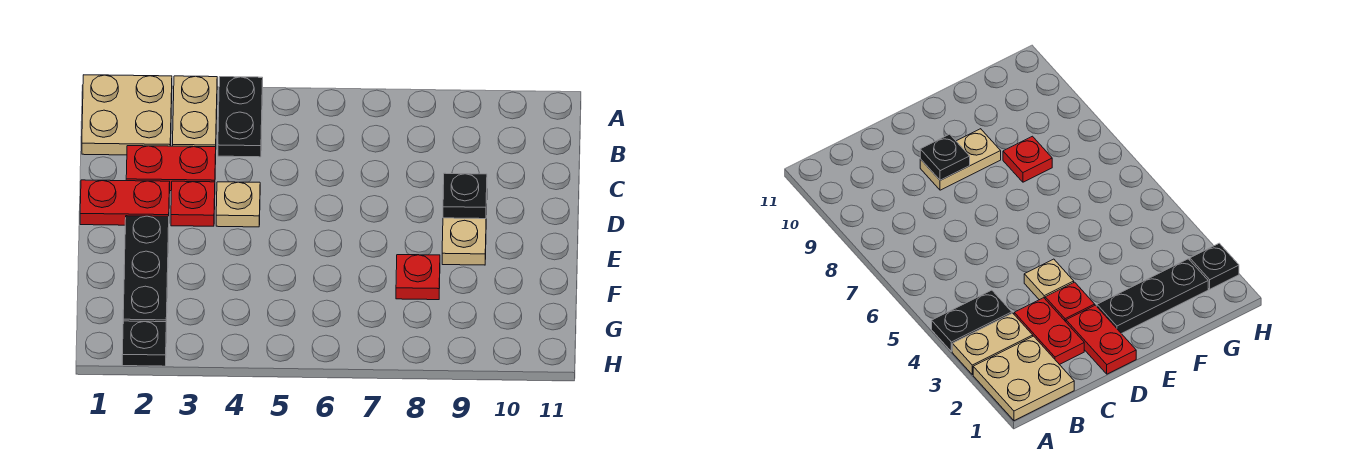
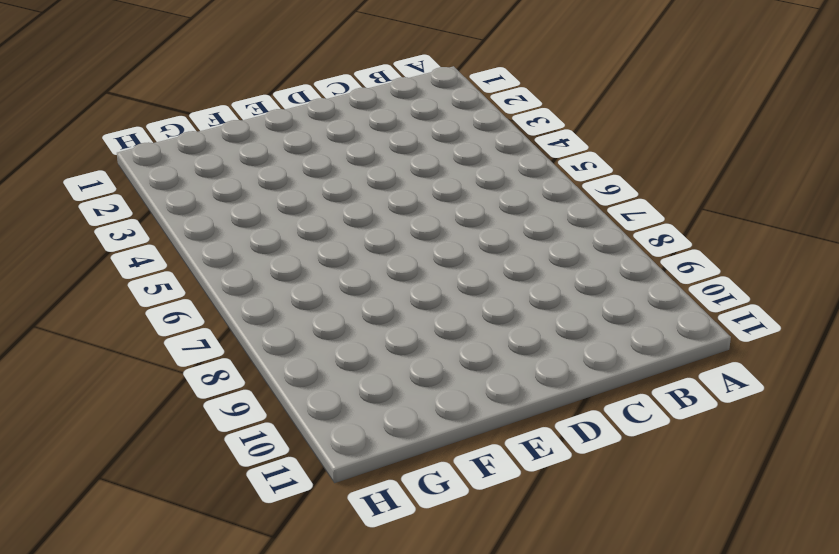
none -> tan 2x2 plate [82,75,172,155]
none -> tan 1x2 plate [173,76,217,147]
none -> black 1x2 plate [218,77,263,157]

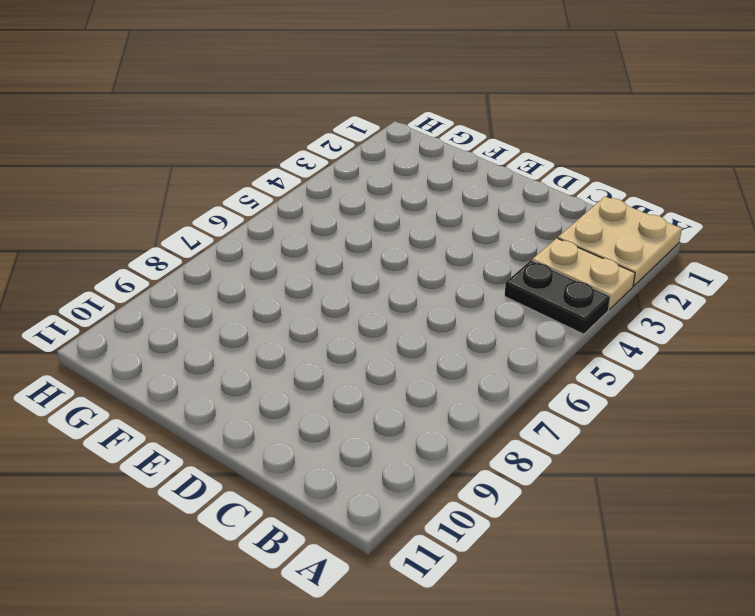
none -> red 1x2 plate [126,146,216,191]
none -> red 1x2 plate [80,180,170,225]
none -> red 1x1 plate [171,181,215,226]

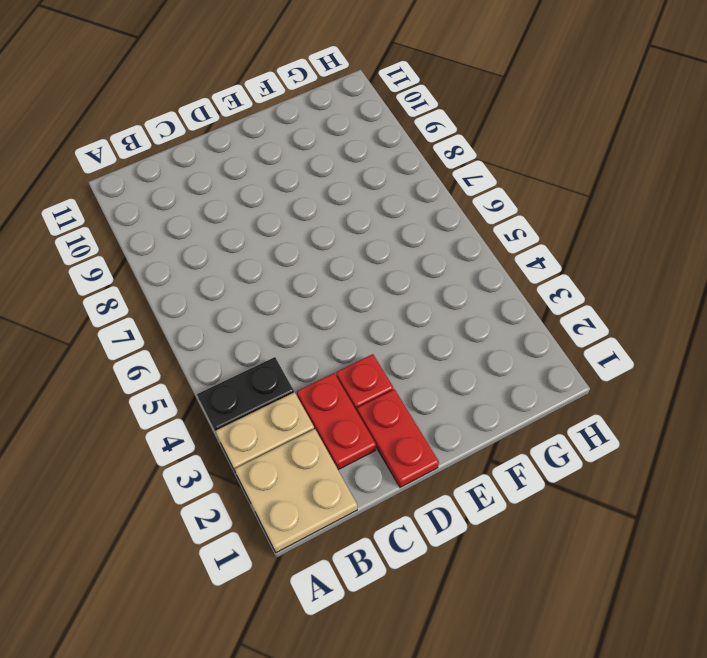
none -> tan 1x1 plate [216,182,260,227]
none -> tan 1x2 plate [442,204,487,265]
none -> black 1x3 plate [123,216,169,328]

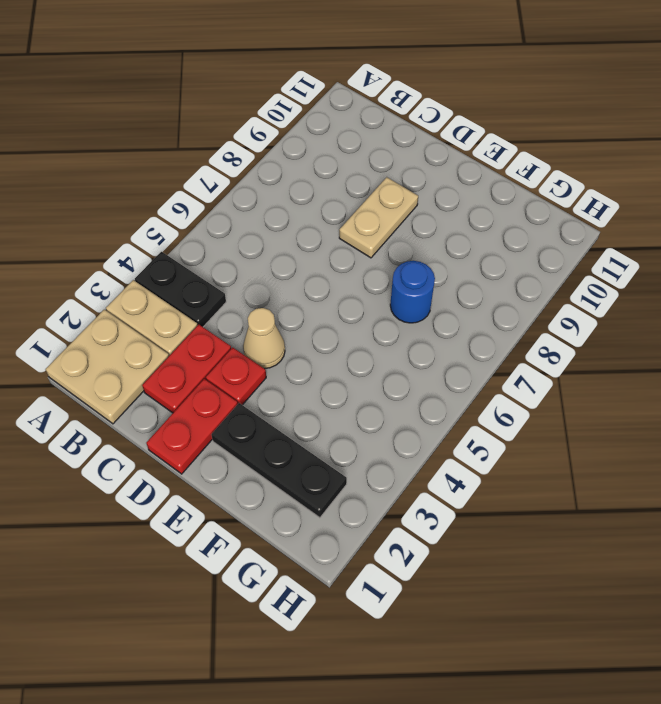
tan 1x1 cone [243,308,285,369] -> tan 1x1 plate [216,182,260,227]
tan 1x2 plate [339,177,418,258] -> tan 1x2 plate turned to [442,204,487,265]
blue 1x1 round brick [390,261,435,323] -> none
none -> red 1x1 plate [396,255,440,300]
none -> black 1x1 plate [122,321,166,366]
none -> black 1x1 plate [443,173,487,219]

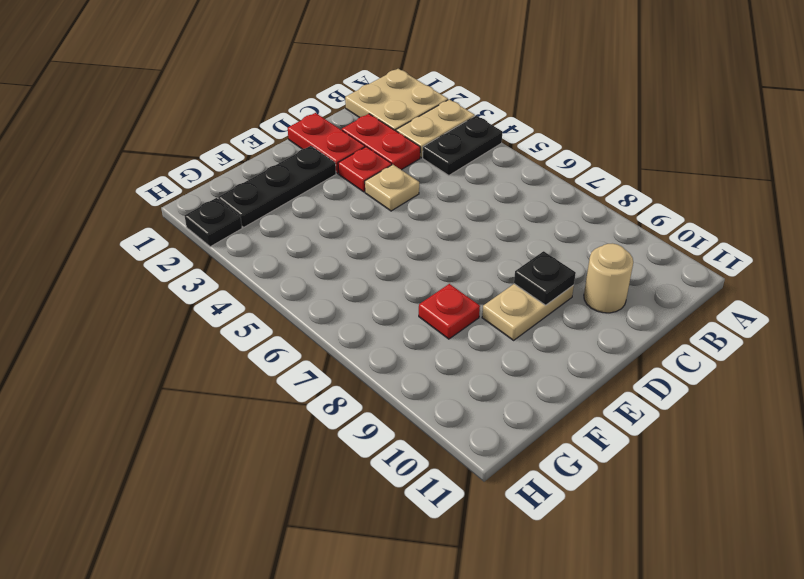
tan 1x1 round brick [584,243,633,313] -> none

